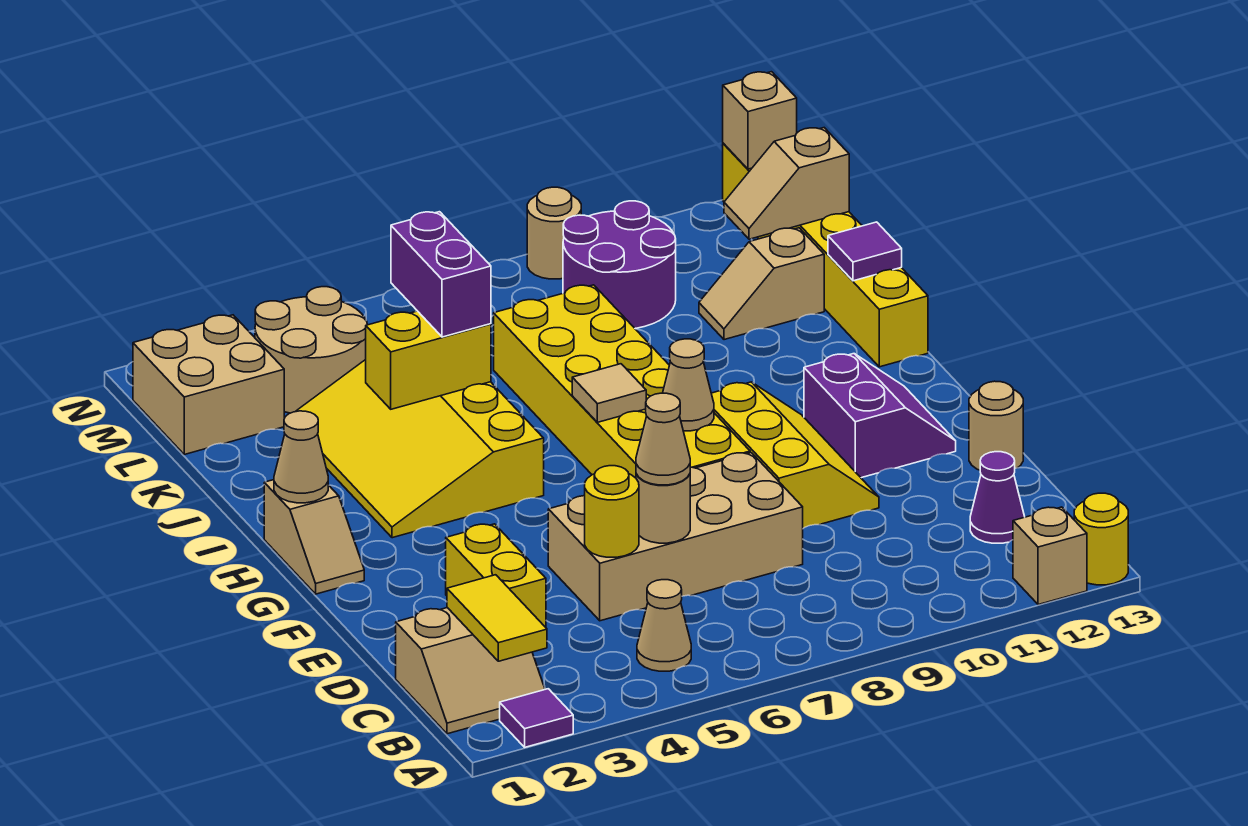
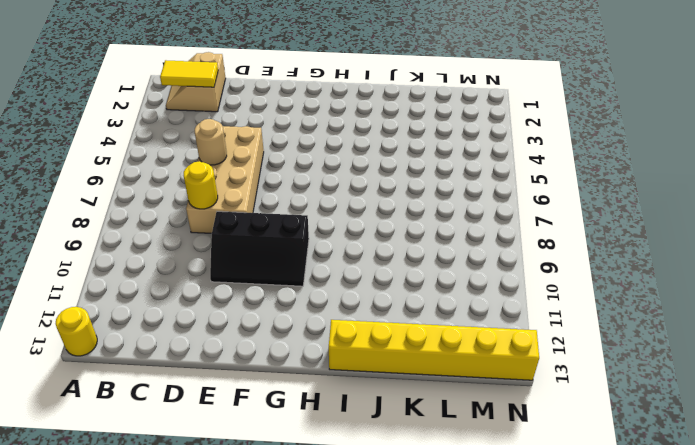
yellow 1x1 round brick [184,161,218,209] -> yellow 1x1 round brick moved to [585,466,639,557]
black 2x3 slope [210,211,309,286] -> yellow 2x3 slope [711,382,879,528]
none -> purple 1x1 tile [500,689,573,747]
none -> tan 1x1 brick [1013,507,1087,605]
none -> tan 1x1 cone [637,580,691,671]
none -> purple 1x1 cone [970,452,1025,543]

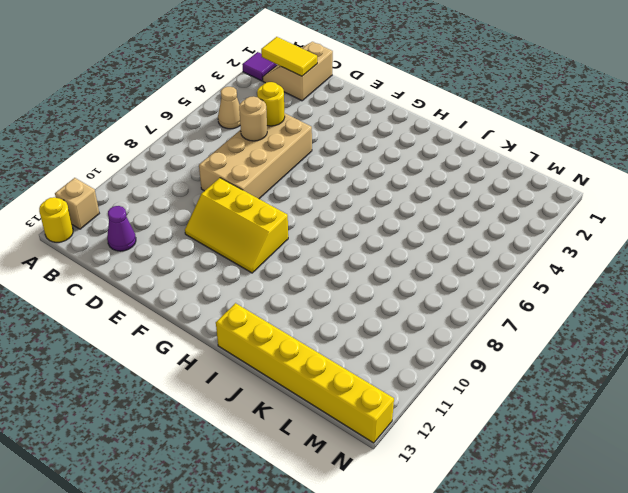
none -> yellow 1x2 brick [446,524,546,627]
none -> tan 1x1 round brick [969,381,1023,470]
none -> yellow 2x6 brick [494,285,750,478]
none -> purple 2x2 slope [804,354,956,478]

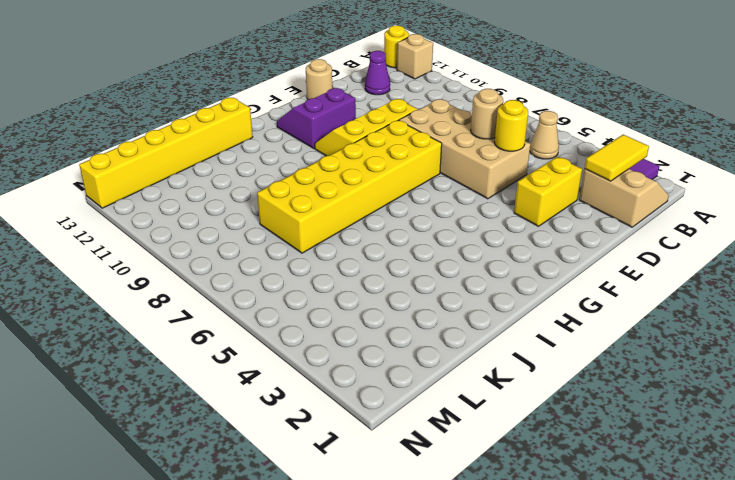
none -> tan 1x2 slope [264,480,364,594]
none -> yellow 3x4 slope [295,360,544,538]
none -> tan 1x2 slope [699,228,824,340]
none -> tan 2x2 brick [133,315,284,454]

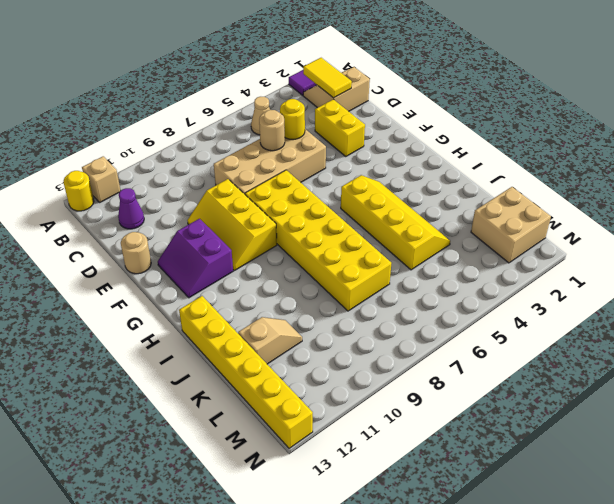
yellow 2x4 slope [341,175,450,270] -> yellow 3x4 slope [295,360,544,538]
none -> tan 1x2 slope [264,480,364,594]
none -> tan 2x2 round brick [255,287,367,413]
none -> purple 2x2 round brick [563,201,676,328]
none -> tan 1x1 round brick [527,187,581,279]

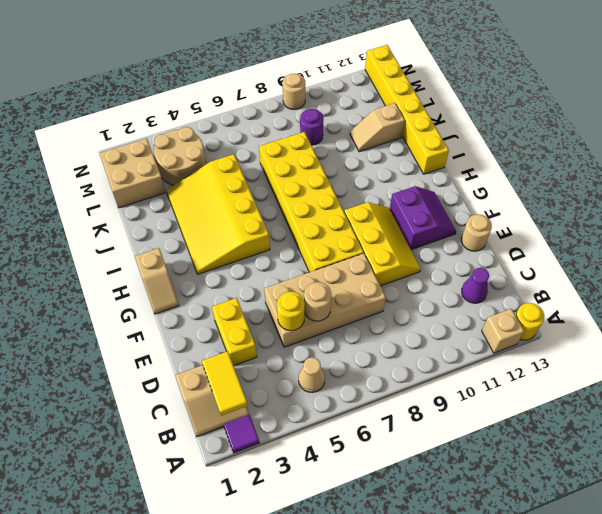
purple 1x1 round brick [300,109,324,145] -> purple 2x2 round brick [563,201,676,328]
none -> tan 1x1 cone [663,339,714,431]
none -> tan 1x1 cone [274,411,328,503]
none -> tan 1x1 tile [572,364,646,422]
none -> yellow 1x2 brick [366,311,491,409]

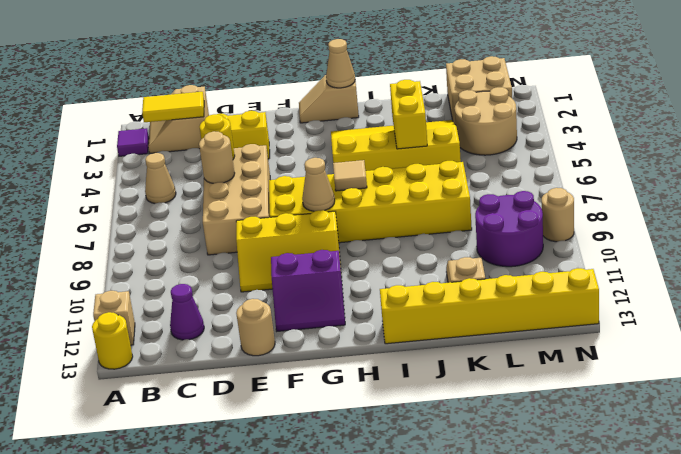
none -> purple 1x1 tile [828,222,902,281]
none -> tan 1x2 slope [724,128,849,239]
none -> tan 1x1 brick [723,72,797,169]
none -> tan 1x1 cone [636,393,690,485]

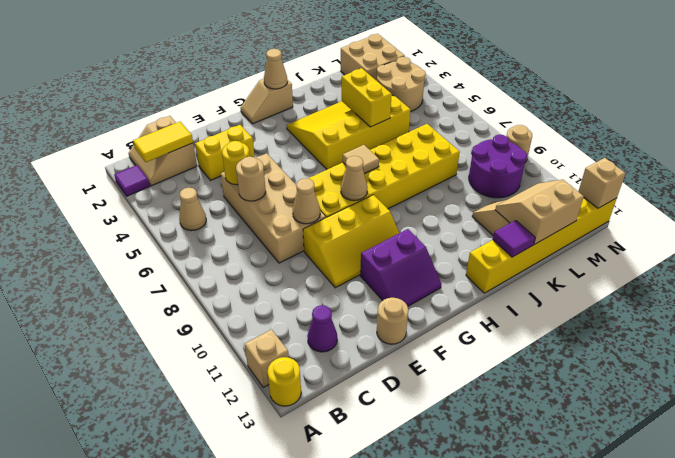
tan 1x1 cone [293,179,320,224] -> tan 1x1 cone moved to [636,393,690,485]
tan 2x2 slope [495,180,584,244] -> tan 1x2 slope [724,128,849,239]
none -> purple 1x2 brick [391,212,491,337]

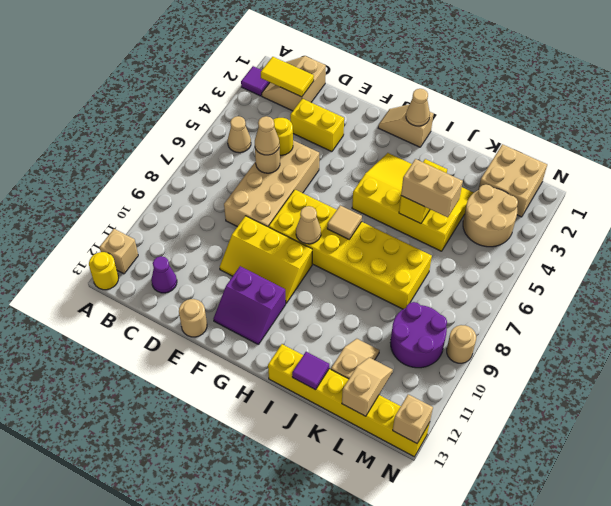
tan 1x2 brick [401,159,463,218] -> purple 1x2 brick [391,212,491,337]

